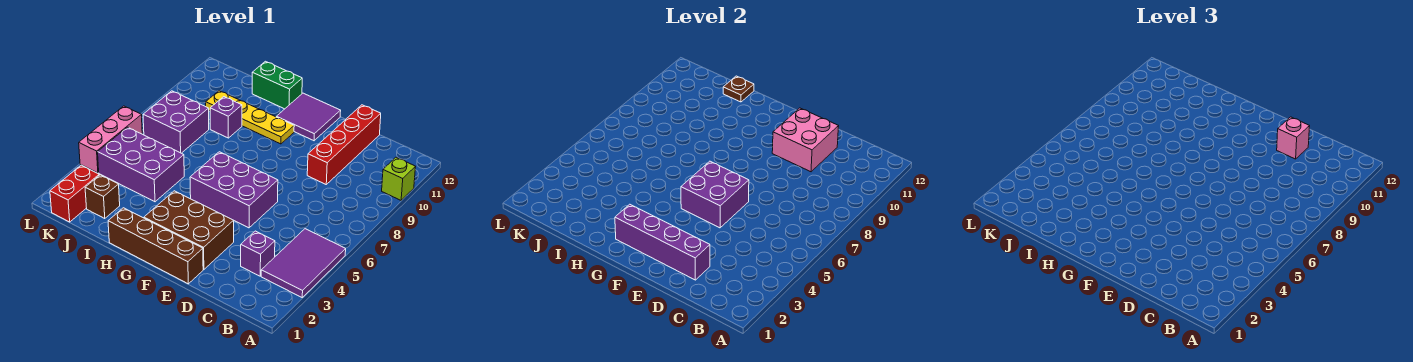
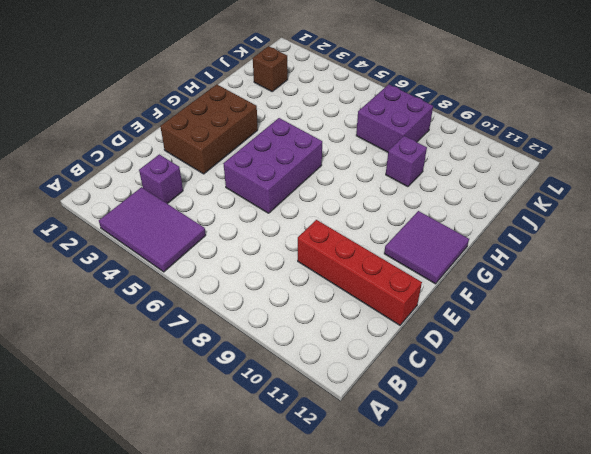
none -> lime 1x1 brick [382,157,415,200]
none -> brown 1x4 brick [108,208,203,284]
none -> yellow 1x4 plate [206,91,294,144]

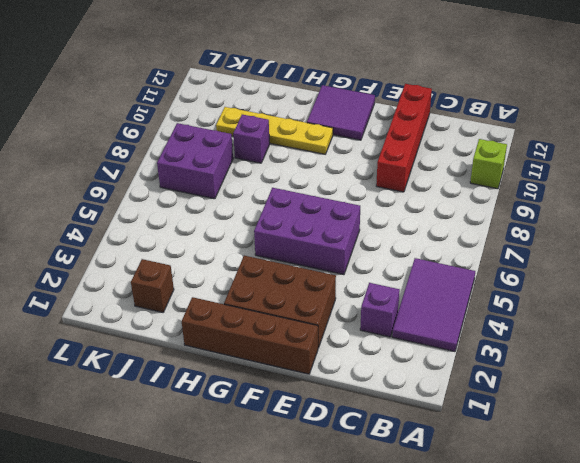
none -> green 1x2 brick [252,61,302,109]
none -> purple 2x3 brick [98,127,184,202]
none -> red 1x2 brick [50,165,99,222]

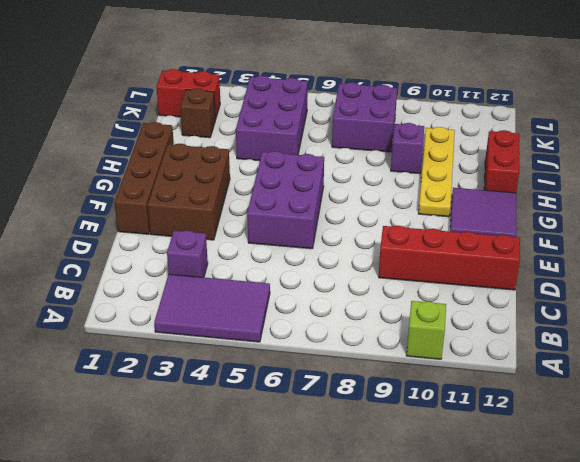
red 1x2 brick [484,130,519,193] -> green 1x2 brick [252,61,302,109]
none -> pink 1x3 brick [79,106,142,173]
none -> purple 1x4 brick [615,204,710,280]
none -> pink 2x2 brick [772,108,839,172]

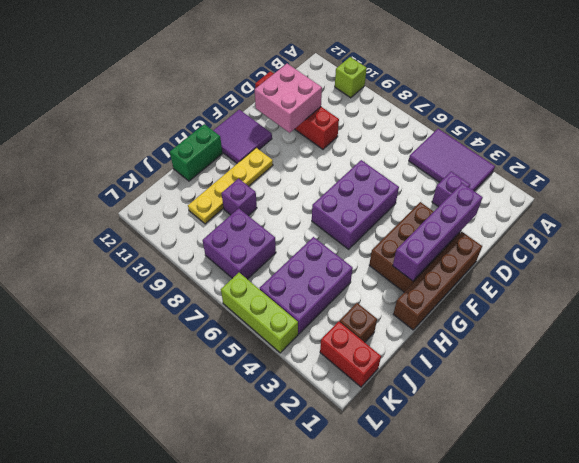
lime 1x3 brick [221,273,298,353] -> pink 1x3 brick [79,106,142,173]
none -> purple 2x2 brick [681,161,749,228]
none -> brown 1x1 plate [723,76,754,102]
none -> pink 1x1 brick [1277,117,1310,159]

